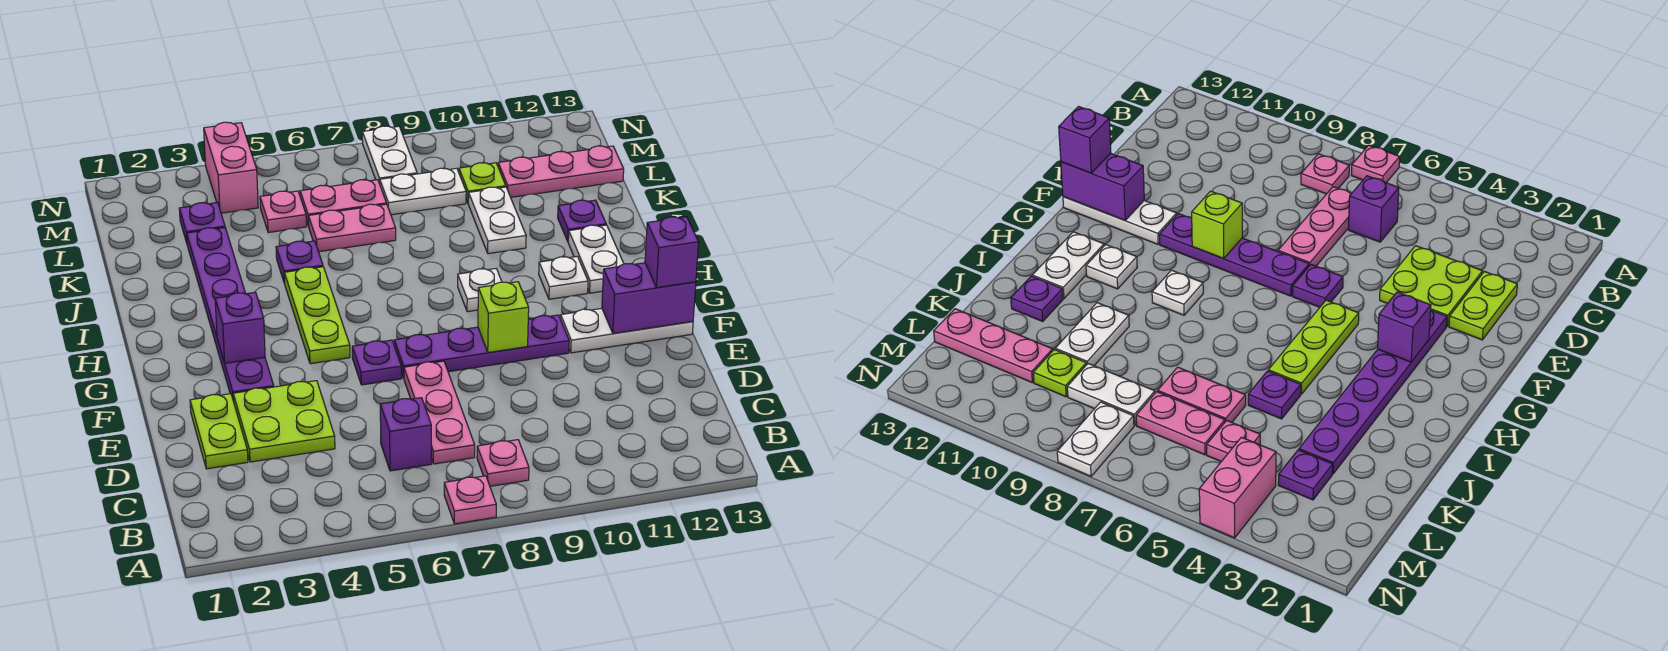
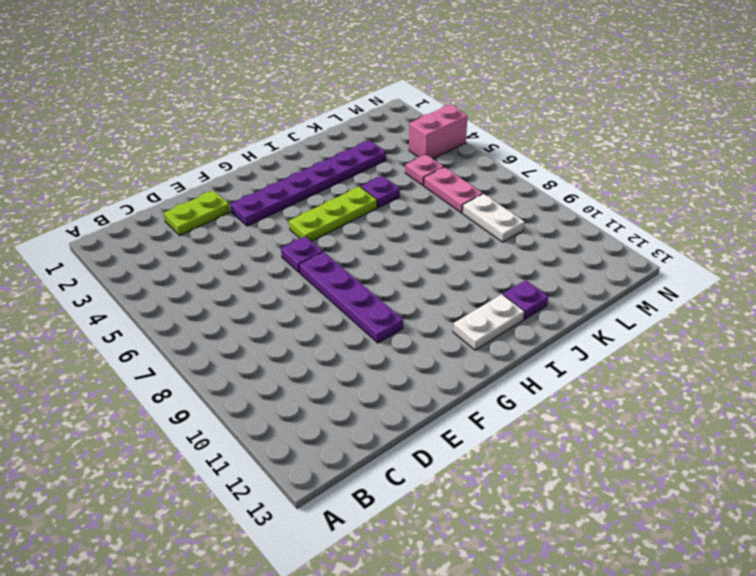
none -> pink 1x1 plate [444,476,496,524]
none -> pink 1x1 plate [477,440,529,486]
none -> purple 1x1 brick [380,398,431,471]
none -> pink 1x3 plate [404,361,475,464]

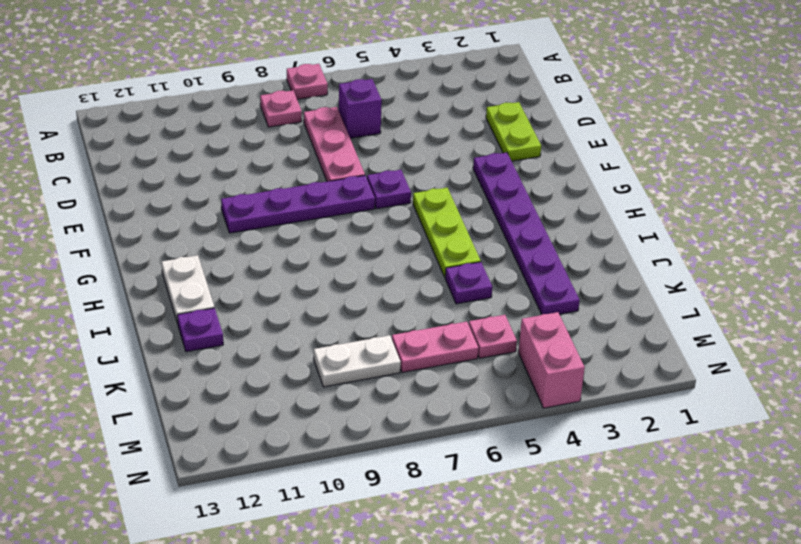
none -> lime 2x2 plate [233,381,335,462]
none -> white 1x3 plate [561,308,693,353]
none -> white 1x1 plate [458,269,502,312]
none -> white 1x1 plate [539,256,588,299]

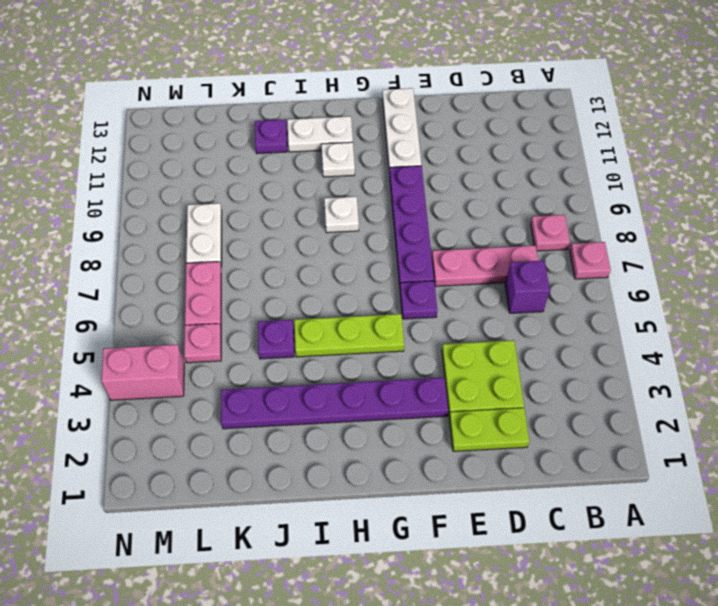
none -> white 1x2 plate [468,187,526,254]
none -> pink 1x2 plate [308,204,396,252]
none -> purple 1x1 plate [179,203,225,243]
none -> lime 1x1 plate [459,163,506,203]

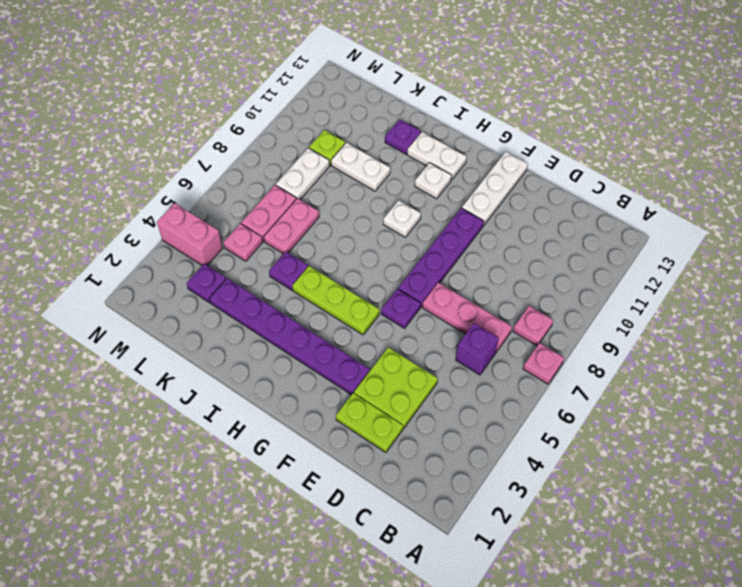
none -> pink 1x3 plate [498,146,624,197]
none -> white 1x2 plate [362,126,417,184]
none -> lime 1x1 brick [478,282,529,353]
none -> purple 1x2 brick [602,263,696,334]

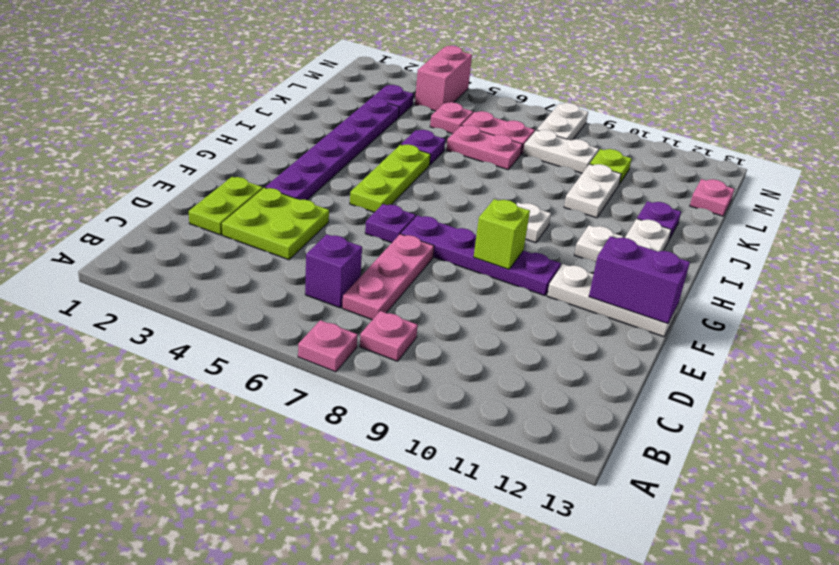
pink 1x1 plate [690,179,734,216] -> pink 1x3 plate [498,146,624,197]
none -> purple 1x1 brick [215,292,265,363]
none -> purple 1x1 brick [645,217,699,288]

